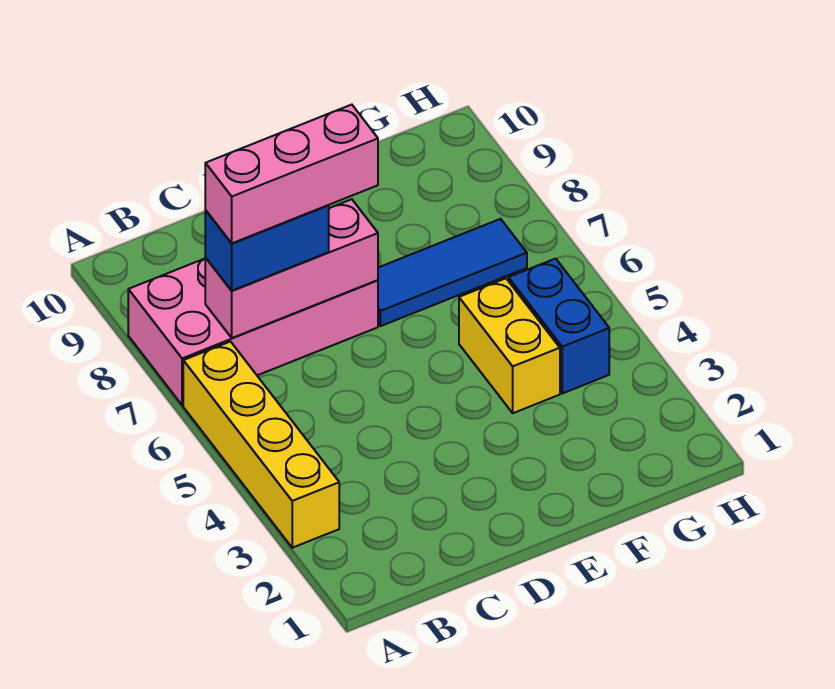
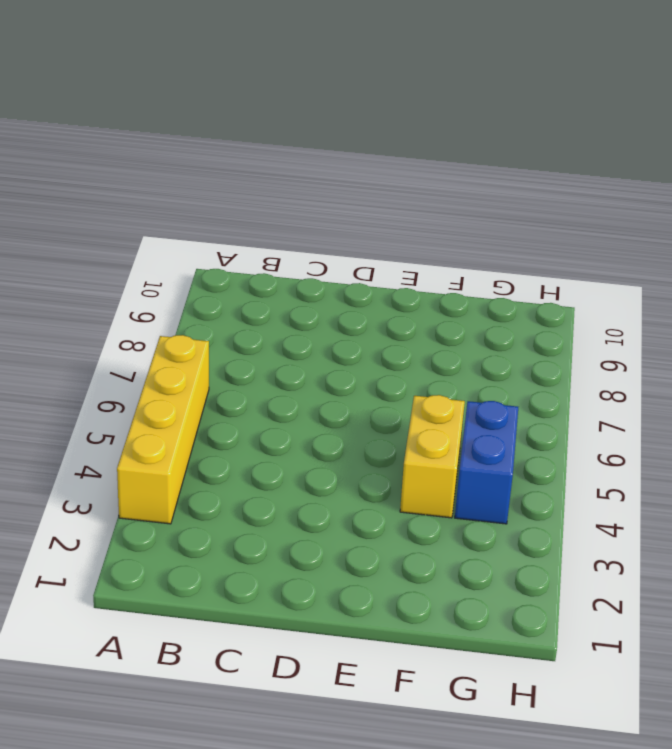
none -> pink 2x4 brick [128,259,378,405]
none -> blue 1x3 tile [378,219,527,326]

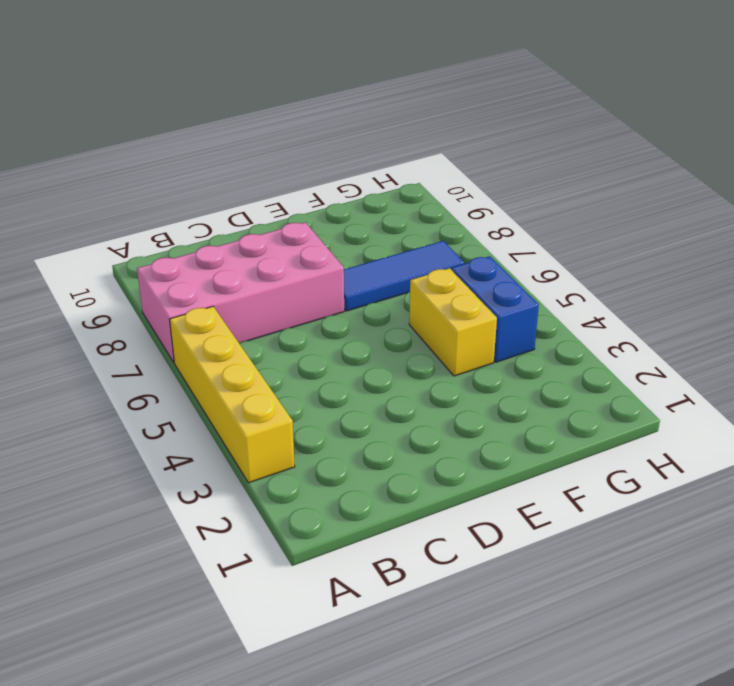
none -> pink 1x3 brick [205,199,378,338]
none -> blue 1x2 brick [205,205,329,291]

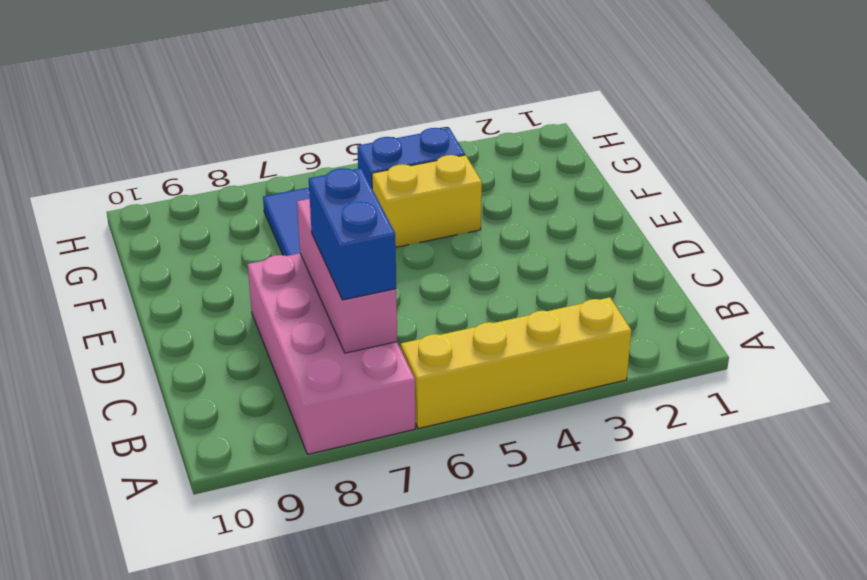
none -> pink 1x3 brick [205,105,378,243]

